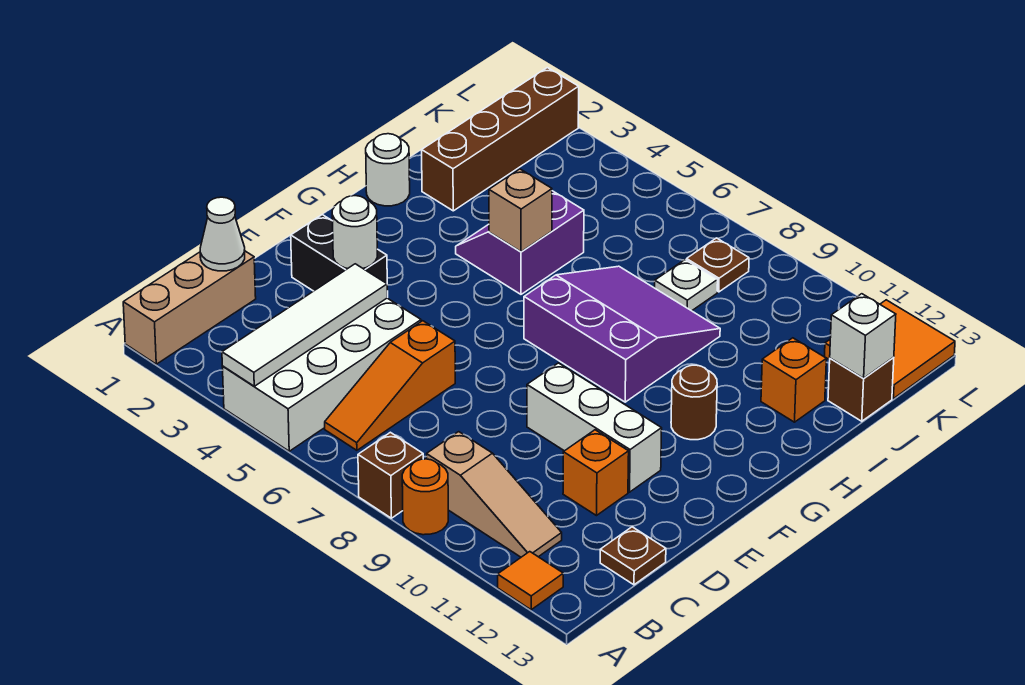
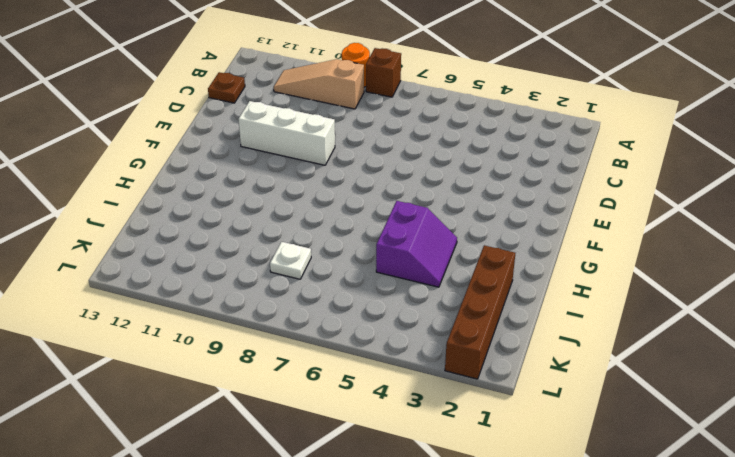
none -> tan 1x3 brick [123,251,256,364]
none -> white 2x4 brick [222,298,421,451]
none -> orange 1x1 tile [498,552,563,610]

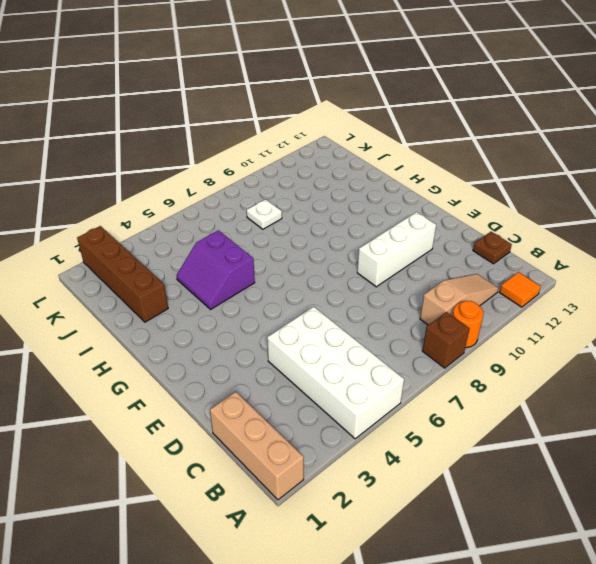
none -> orange 1x3 slope [325,321,455,450]
none -> orange 1x1 brick [563,430,629,516]
none -> black 1x2 brick [291,215,388,297]

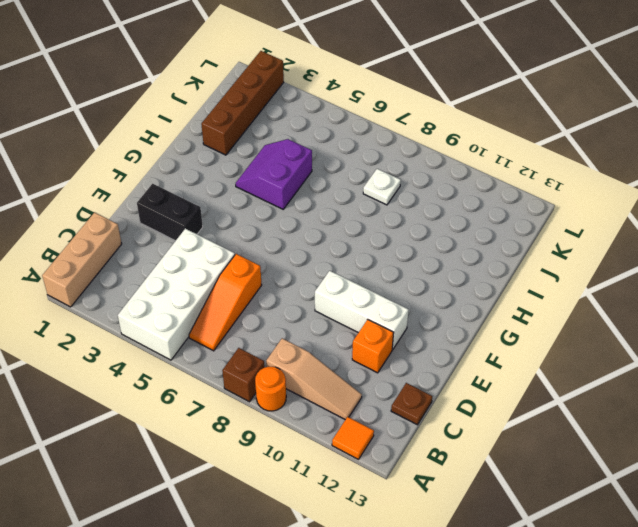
none -> purple 3x3 slope [524,266,720,402]
none -> brown 1x1 round brick [671,365,717,440]
none -> white 1x1 round brick [366,134,410,206]

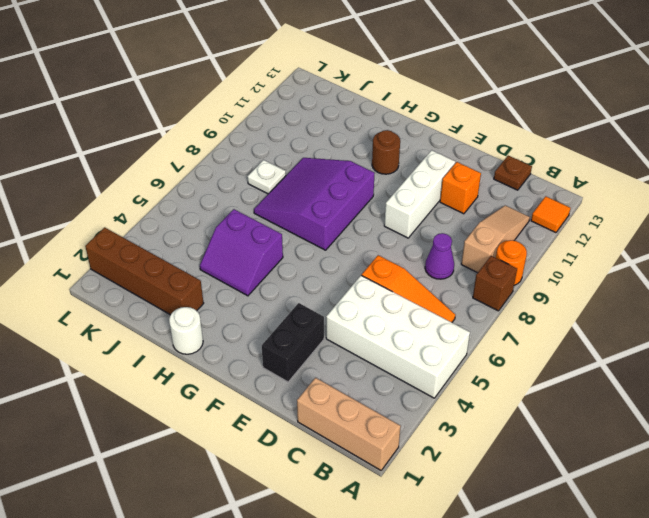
purple 1x1 cone [425,233,454,279] -> none
none -> orange 1x1 brick [761,338,826,422]
none -> brown 1x1 brick [828,357,894,421]
none -> brown 1x1 plate [686,238,749,292]

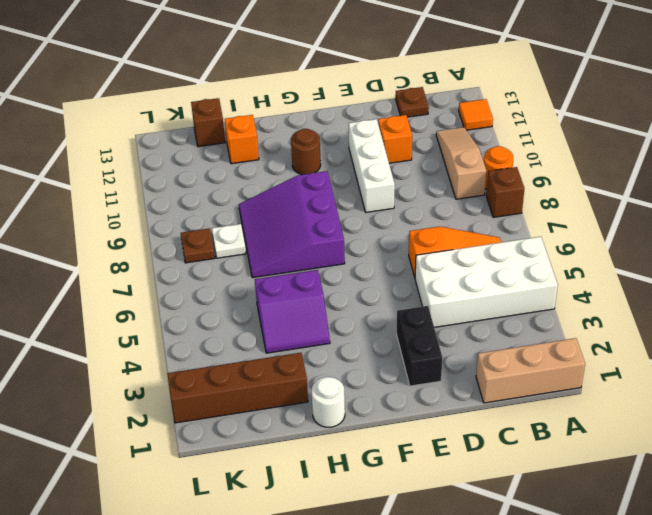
none -> orange 2x2 tile [825,300,955,399]
none -> white 1x4 tile [222,264,387,386]
none -> white 1x1 cone [200,197,245,271]

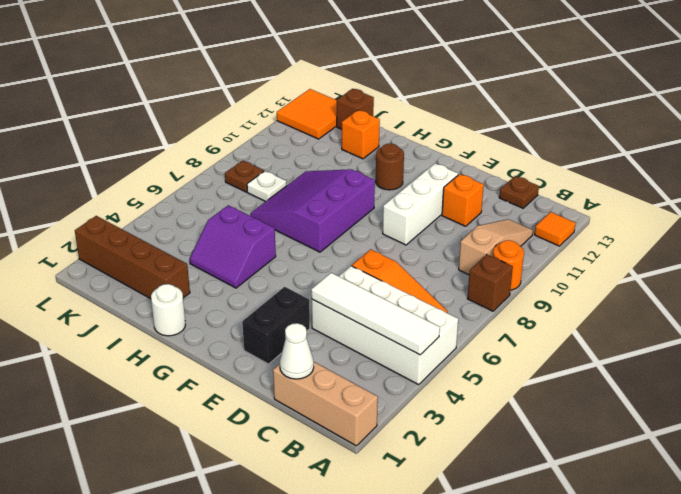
none -> white 1x1 round brick [332,196,377,269]
none -> tan 1x1 brick [489,169,552,252]
none -> white 1x1 brick [830,294,896,378]

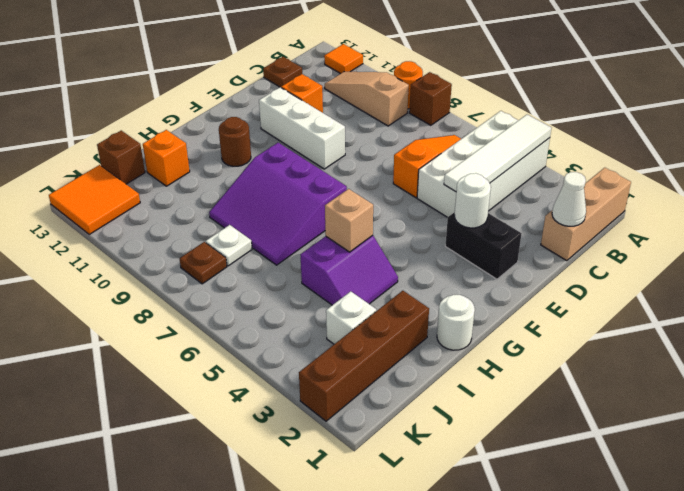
white 1x1 brick [326,291,376,344] -> white 1x1 brick moved to [830,294,896,378]

